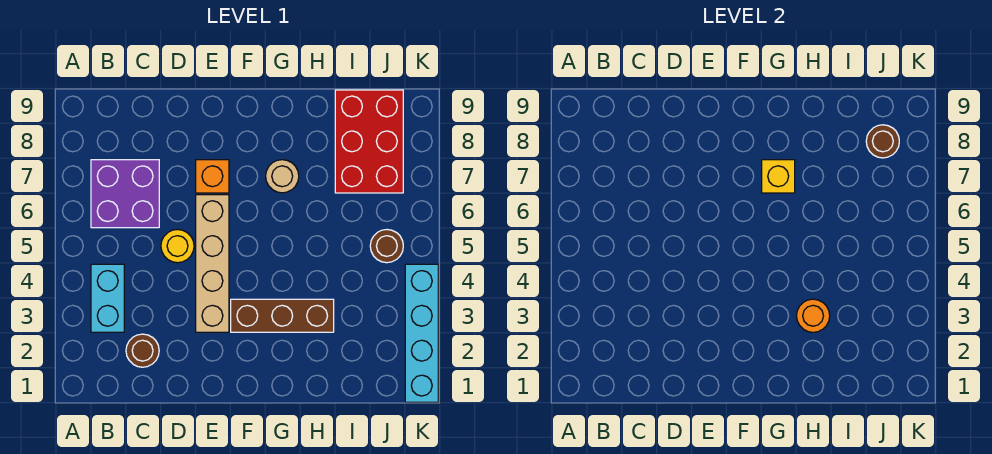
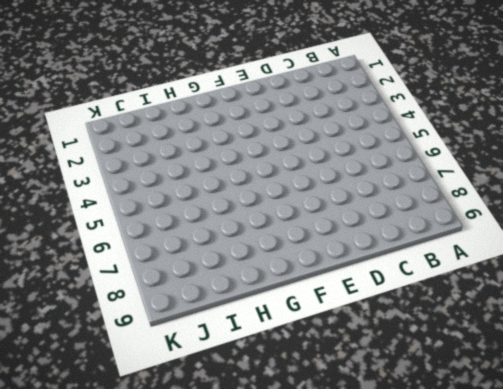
none -> cyan 1x2 brick [91,264,124,332]
none -> purple 2x2 brick [91,160,159,228]
none -> brown 1x1 round brick [126,334,159,367]

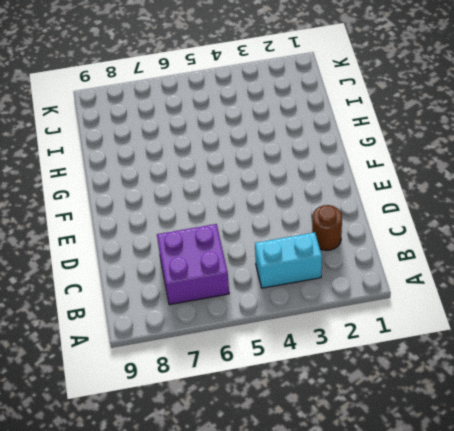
none -> yellow 1x1 round brick [161,230,194,263]
none -> tan 1x4 brick [196,195,229,332]
none -> orange 1x1 brick [196,160,229,193]

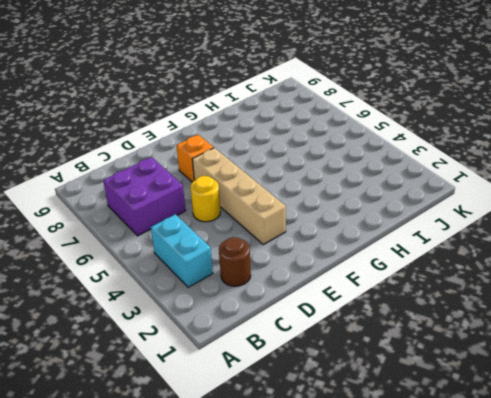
none -> brown 1x3 brick [231,299,334,332]
none -> tan 1x1 round brick [266,160,299,193]
none -> red 2x3 brick [335,90,403,193]

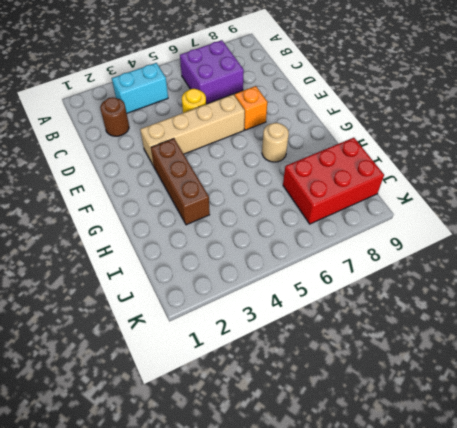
none -> brown 1x1 round brick [370,230,403,263]
none -> cyan 1x4 brick [405,264,438,402]
none -> yellow 1x1 brick [762,160,795,193]

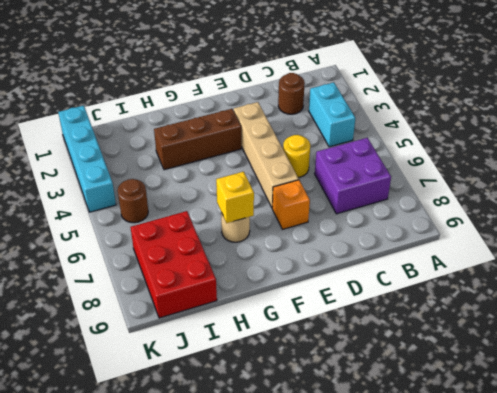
none -> orange 1x1 round brick [797,299,830,332]
none -> brown 1x1 round brick [866,125,899,158]

